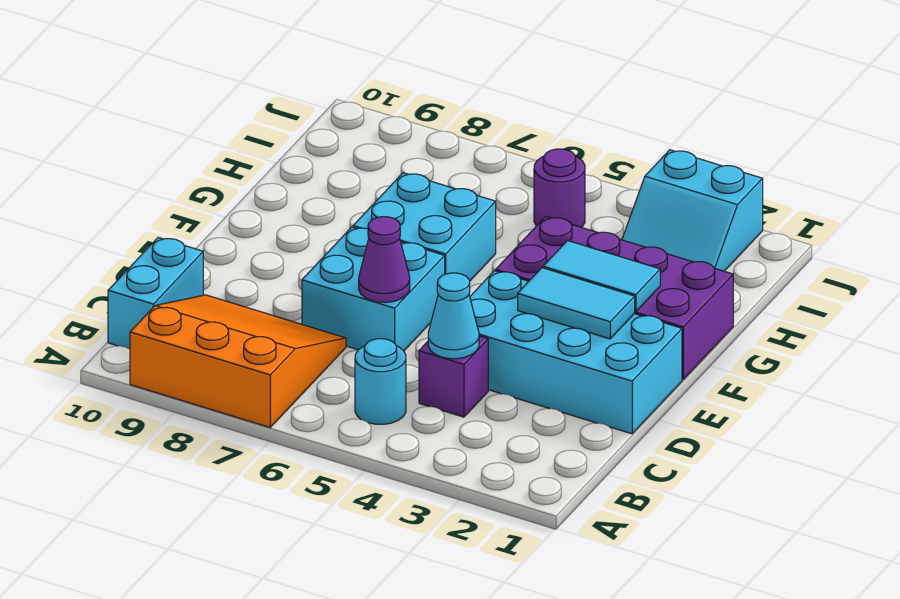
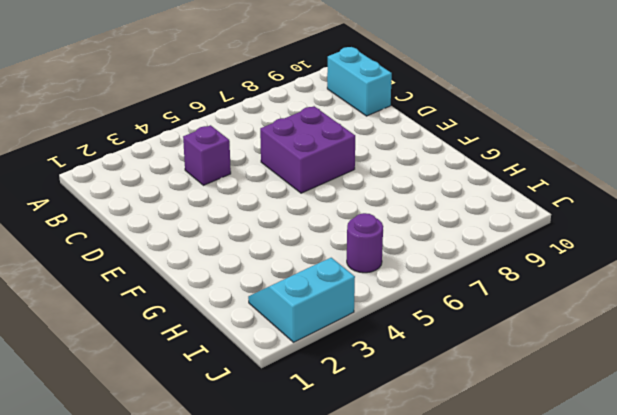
purple 2x2 brick [260,106,355,193] -> cyan 2x2 brick [302,227,445,351]
none -> orange 3x3 slope [130,295,346,427]
none -> cyan 1x1 round brick [355,339,406,424]
none -> cyan 2x4 brick [470,271,682,434]

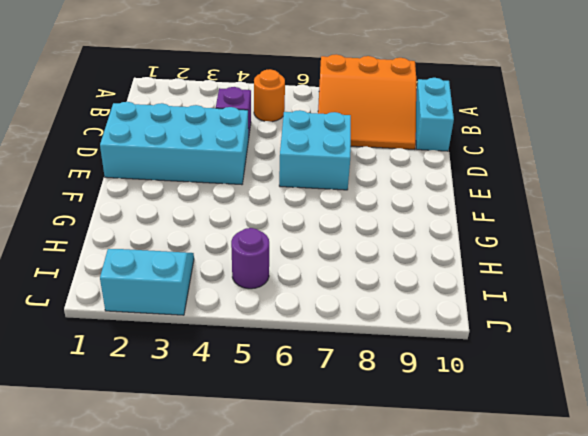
orange 1x1 round brick [254,69,285,122] -> cyan 1x1 round brick [355,339,406,424]
none -> purple 2x4 brick [496,217,733,379]
none -> cyan 2x2 brick [353,173,496,281]
none -> cyan 1x1 cone [428,273,479,359]

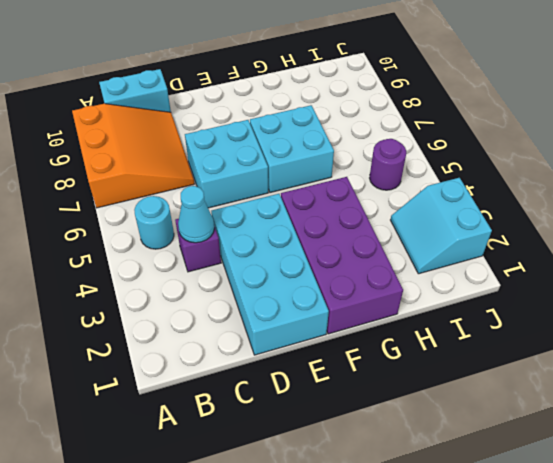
none -> purple 1x1 cone [359,217,410,302]
none -> cyan 1x2 tile [518,268,635,339]
none -> cyan 1x2 tile [543,241,660,312]

